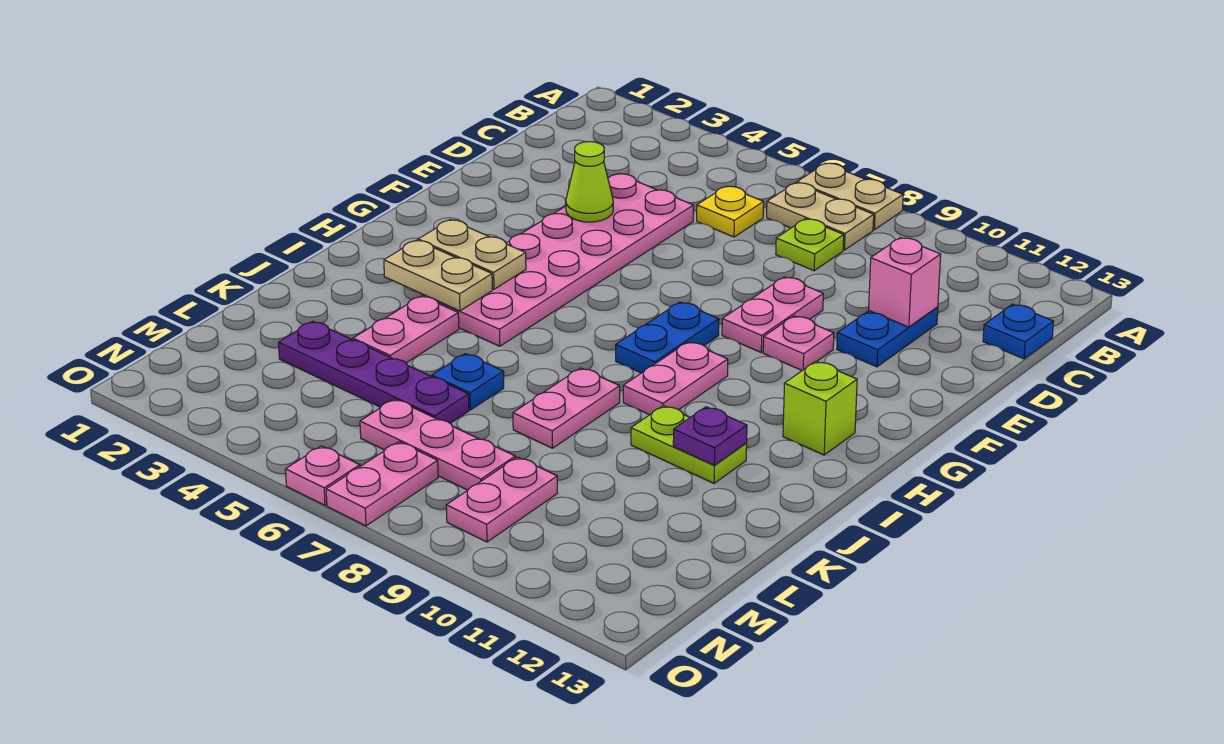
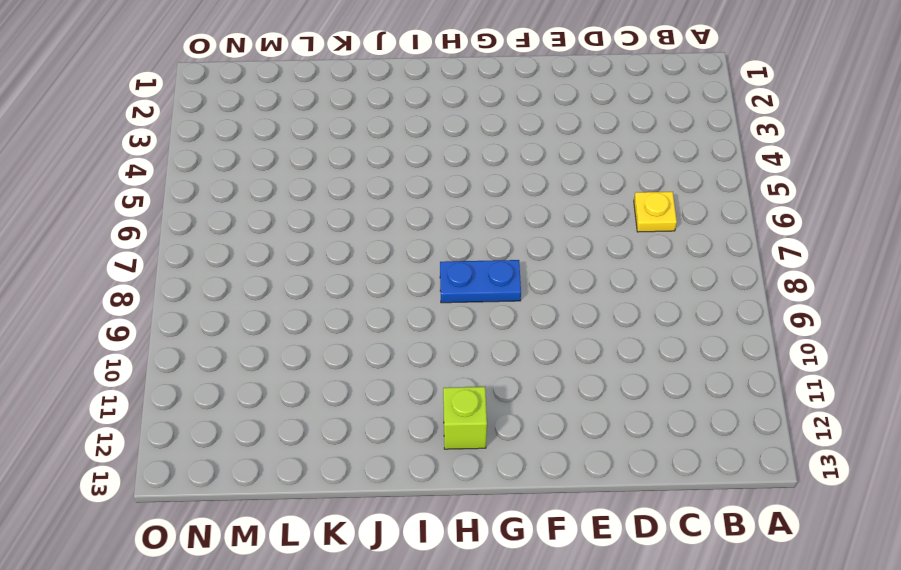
none -> tan 1x2 plate [797,163,903,230]
none -> tan 1x2 plate [767,183,874,250]
none -> lime 1x1 plate [776,219,844,271]

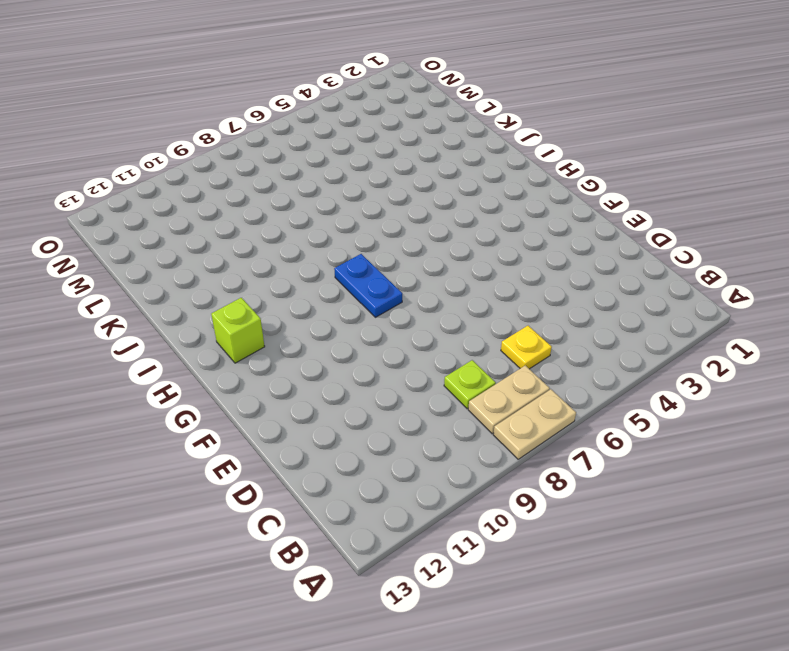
none -> blue 1x1 plate [983,304,1054,359]
none -> pink 2x6 plate [423,174,693,346]
none -> blue 1x2 plate [837,307,938,367]

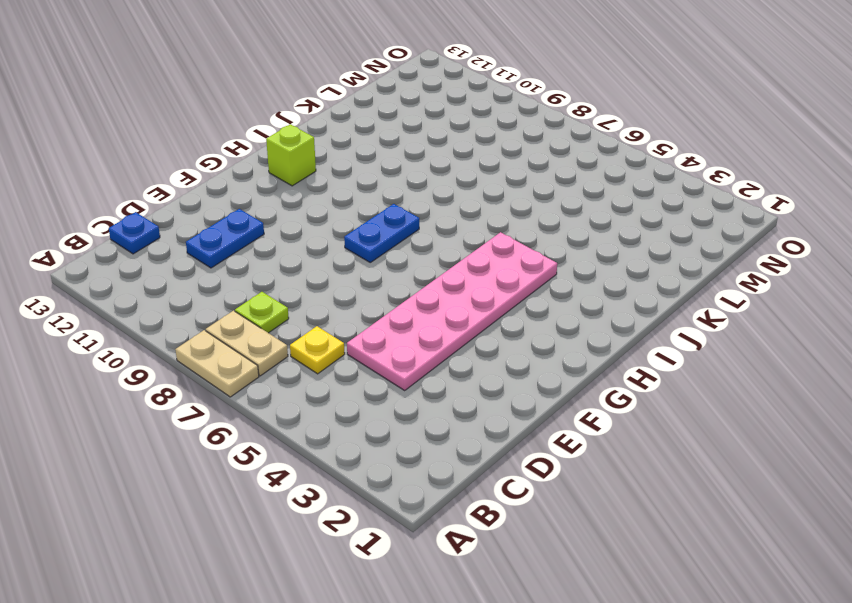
none -> pink 1x2 plate [722,277,823,352]
none -> pink 1x1 plate [763,316,834,371]
none -> pink 1x2 plate [623,342,728,415]

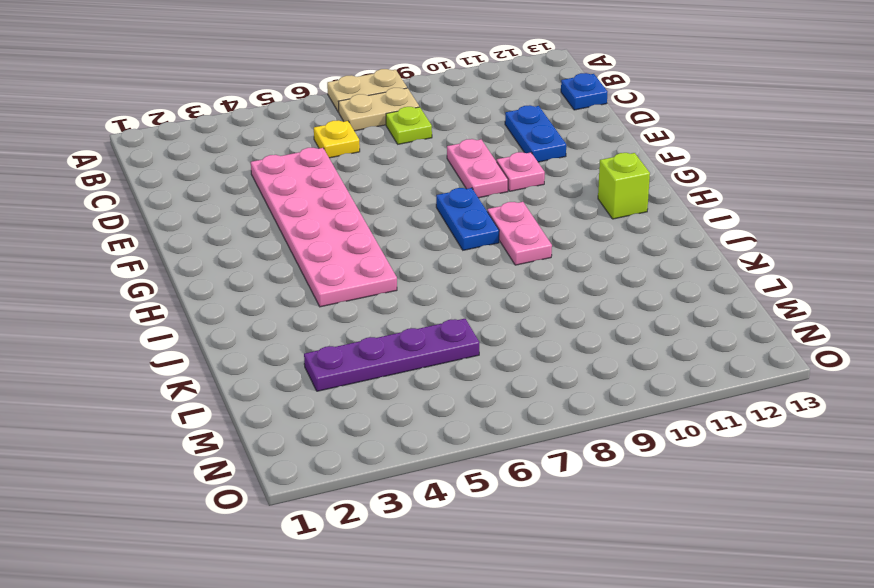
none -> pink 1x2 plate [353,296,459,363]
none -> pink 1x2 plate [513,368,620,448]
none -> lime 1x2 plate [631,406,747,483]

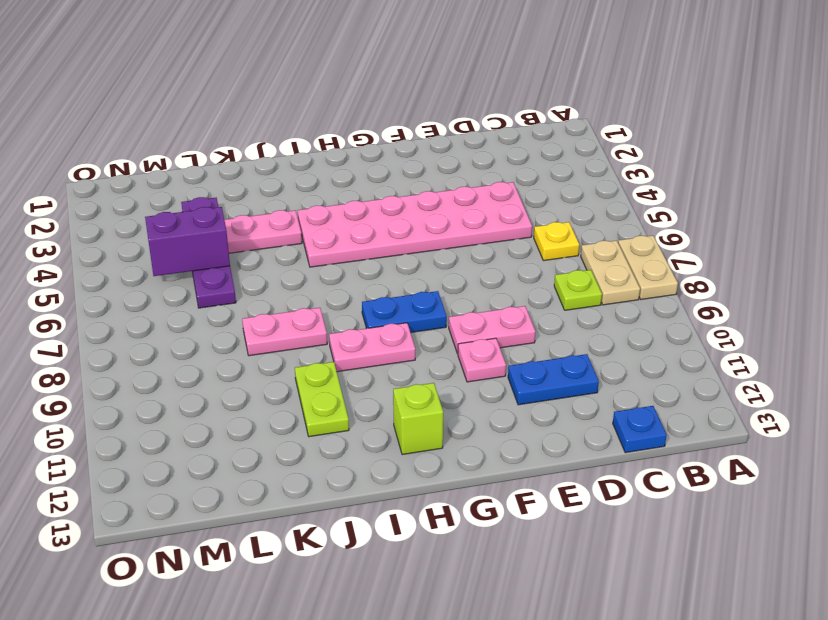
purple 1x2 brick [145,207,230,276] -> none
none -> blue 1x1 plate [432,354,504,410]
none -> pink 1x3 plate [360,399,515,490]
none -> pink 1x2 plate [446,457,557,542]

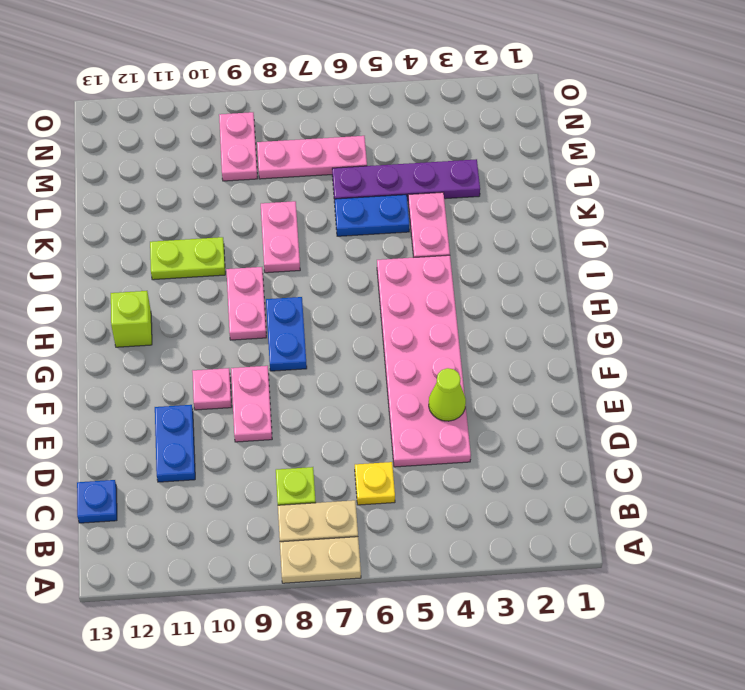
blue 1x2 plate [335,195,409,236] -> blue 1x1 plate [432,354,504,410]
none -> pink 1x2 plate [326,442,438,526]
none -> pink 1x1 plate [286,446,360,505]
none -> pink 1x1 brick [869,238,941,327]

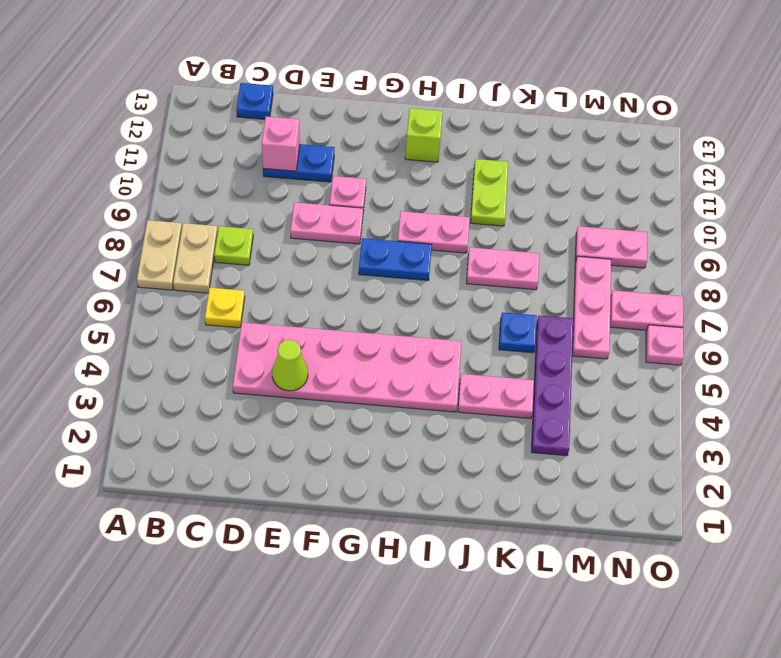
none -> tan 1x2 plate [418,220,526,289]
none -> tan 1x2 plate [384,240,492,311]
none -> purple 1x1 plate [673,407,747,465]

